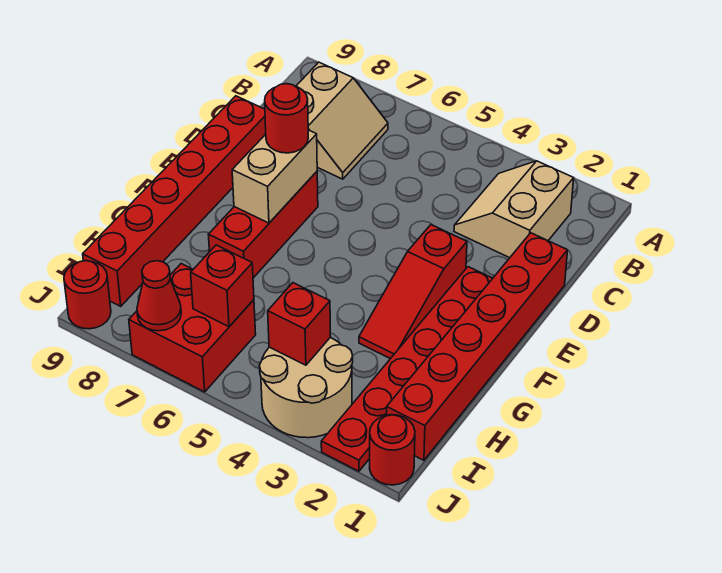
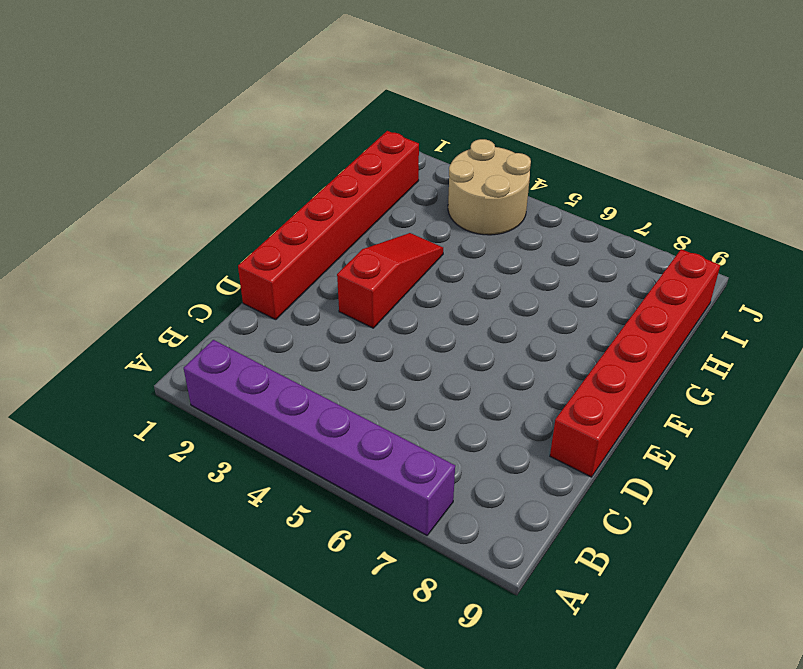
purple 1x6 brick [184,340,455,535] -> none
none -> tan 2x2 slope [454,161,574,258]
none -> tan 2x2 slope [296,62,388,179]
none -> red 1x6 plate [321,267,493,471]

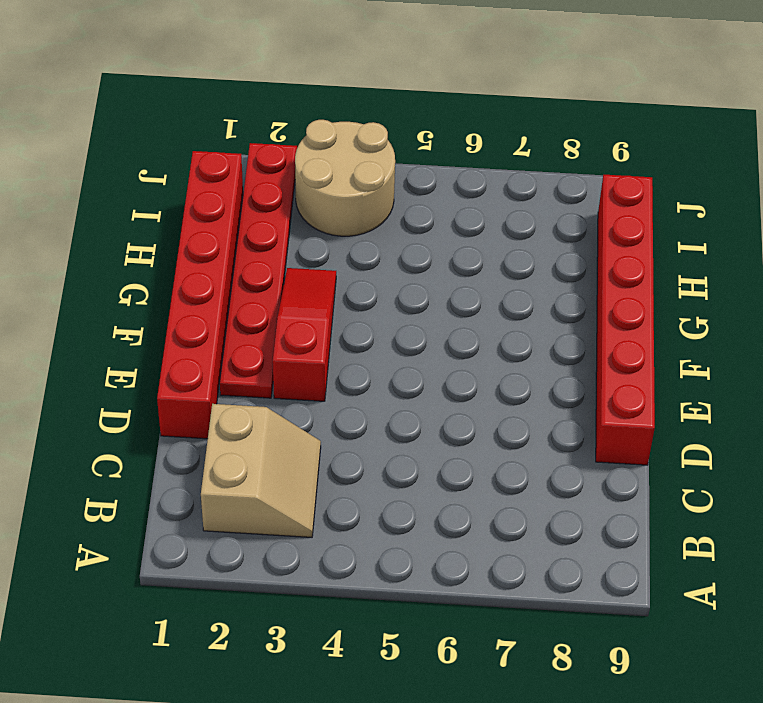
none -> tan 2x2 slope [296,62,388,179]
none -> red 1x3 brick [208,172,318,278]
none -> red 2x2 brick [129,264,256,392]

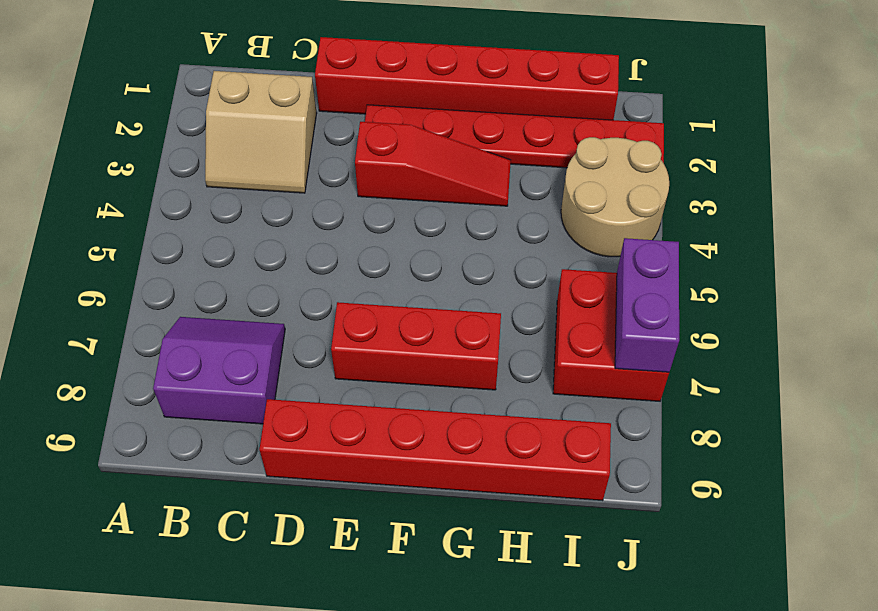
purple 2x2 slope [153,317,285,424] -> tan 2x2 slope [296,62,388,179]
purple 1x2 brick [615,238,679,372] -> red 1x1 cone [137,261,181,331]
none -> red 1x1 round brick [370,415,415,485]
none -> red 1x1 round brick [64,261,111,329]
none -> tan 1x2 brick [232,130,317,223]

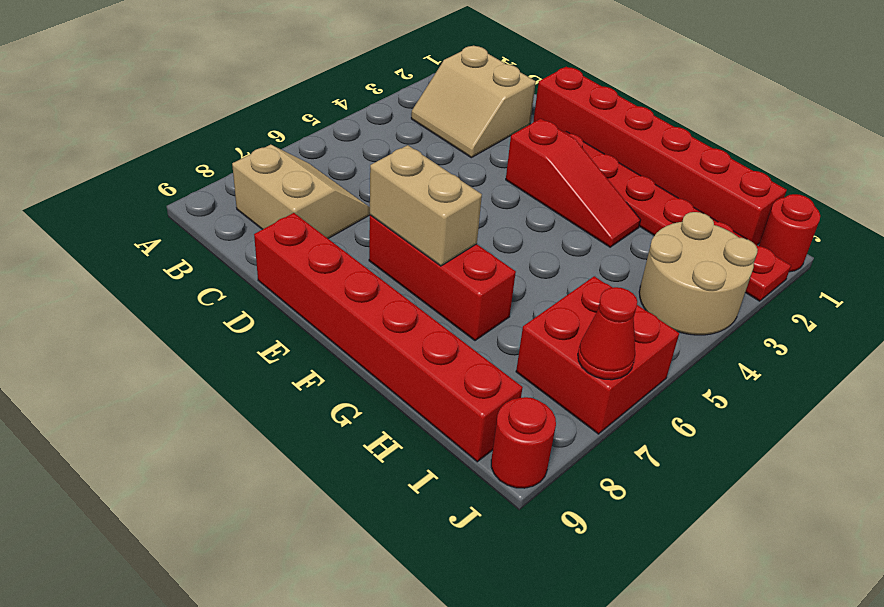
none -> red 1x1 brick [268,283,331,365]
none -> red 1x1 brick [191,245,254,327]
none -> red 1x1 round brick [265,84,308,153]

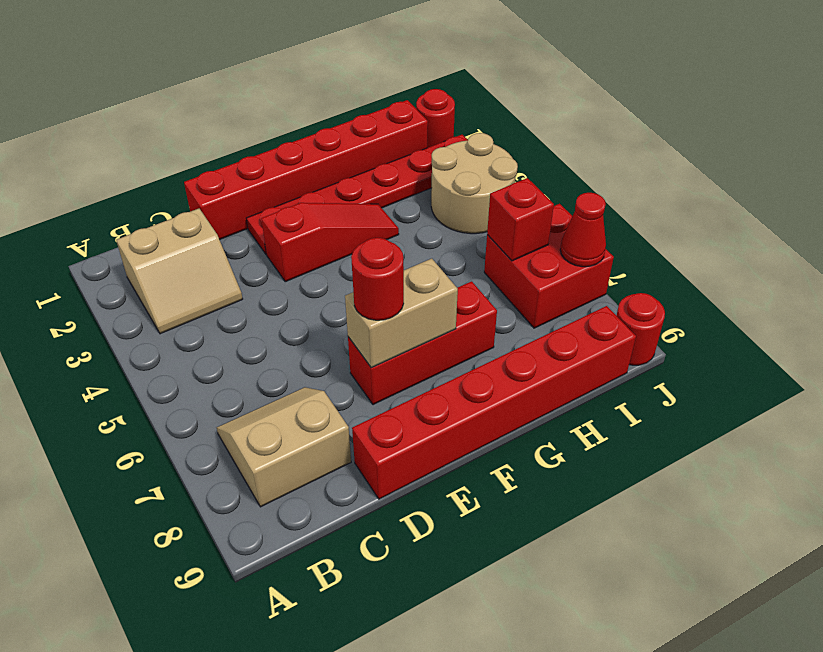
none -> red 1x1 brick [268,283,331,365]

